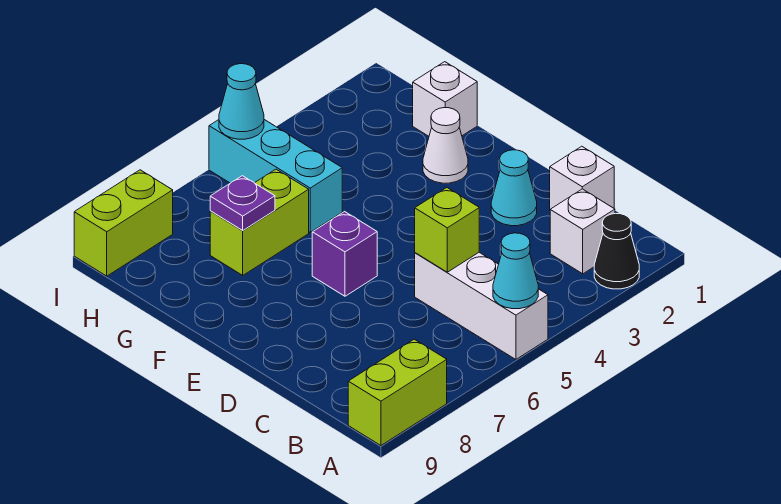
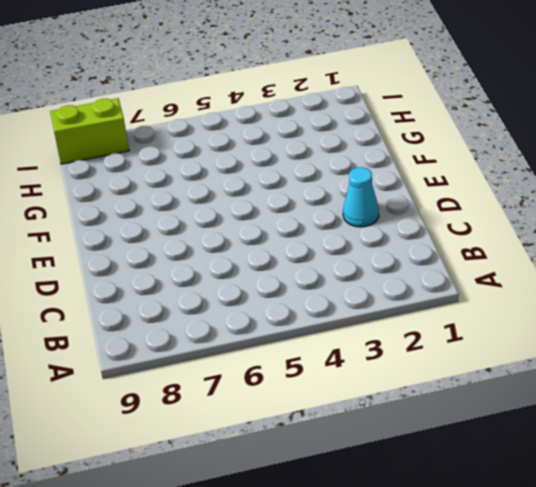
none -> black 1x1 cone [594,213,639,289]
none -> white 1x3 brick [415,252,548,359]
none -> lime 1x2 brick [348,339,447,445]

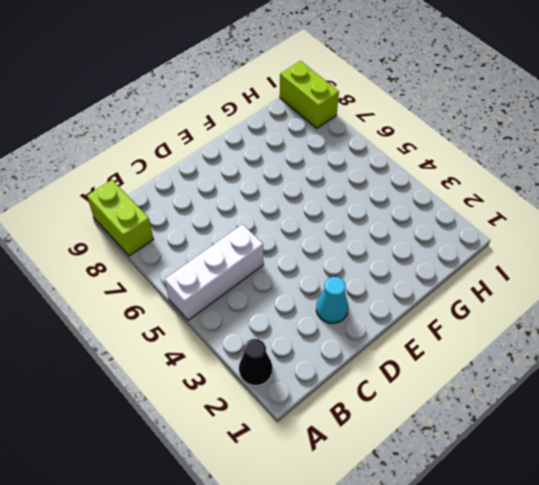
none -> white 1x1 brick [550,189,615,274]
none -> white 1x1 brick [550,146,614,210]
none -> purple 1x1 brick [312,212,377,296]

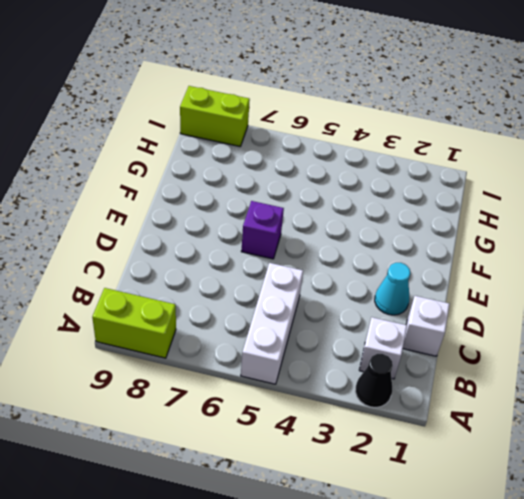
none -> white 1x1 cone [423,108,468,183]
none -> white 1x1 brick [413,62,477,136]
none -> cyan 1x3 brick [209,120,342,232]

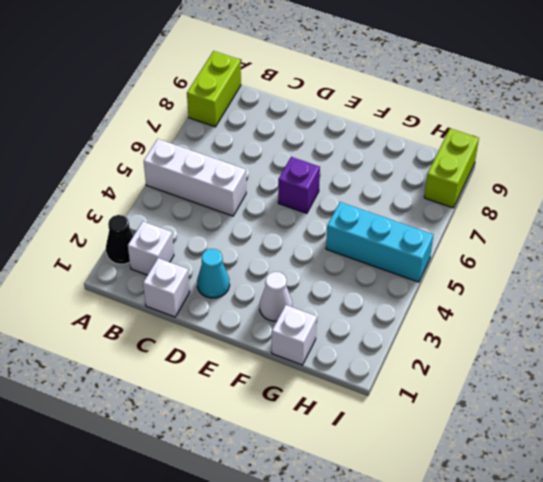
none -> lime 1x2 brick [210,169,309,275]
none -> cyan 1x1 cone [493,233,538,309]
none -> lime 1x1 brick [415,188,479,272]

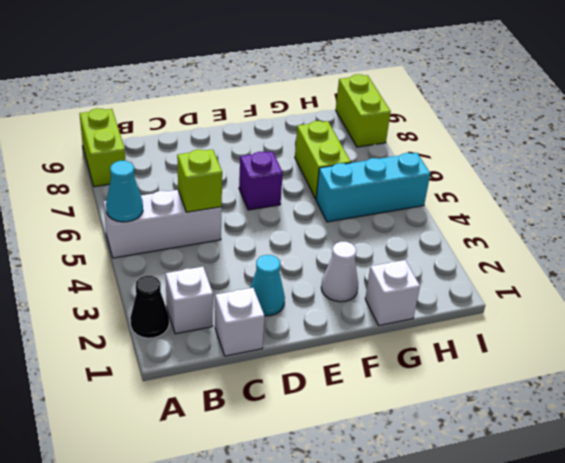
none -> purple 1x1 plate [210,176,275,231]
none -> cyan 1x1 cone [219,64,264,139]

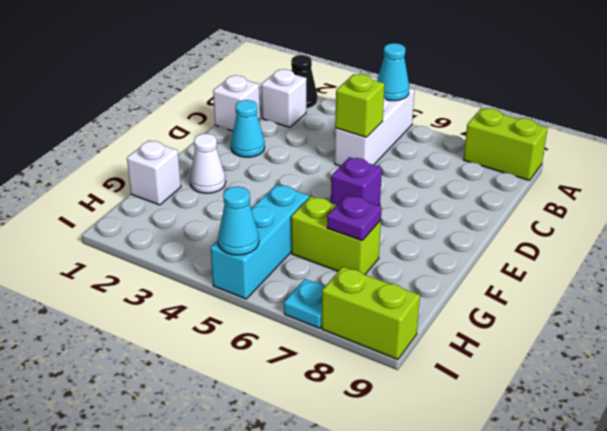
cyan 1x1 plate [284,279,325,328] -> none

